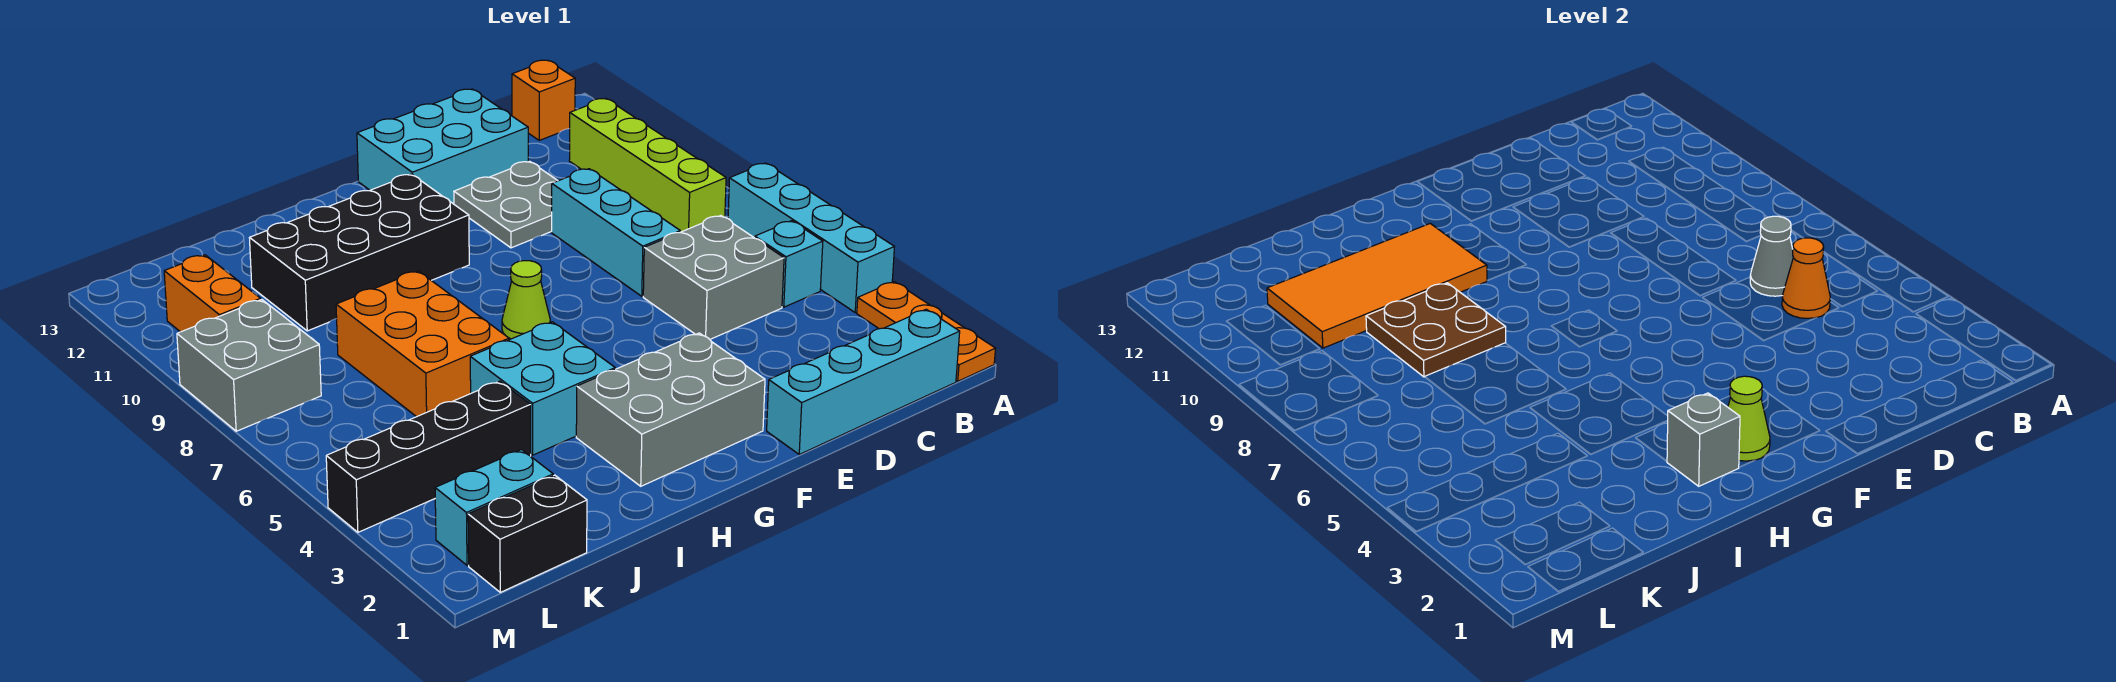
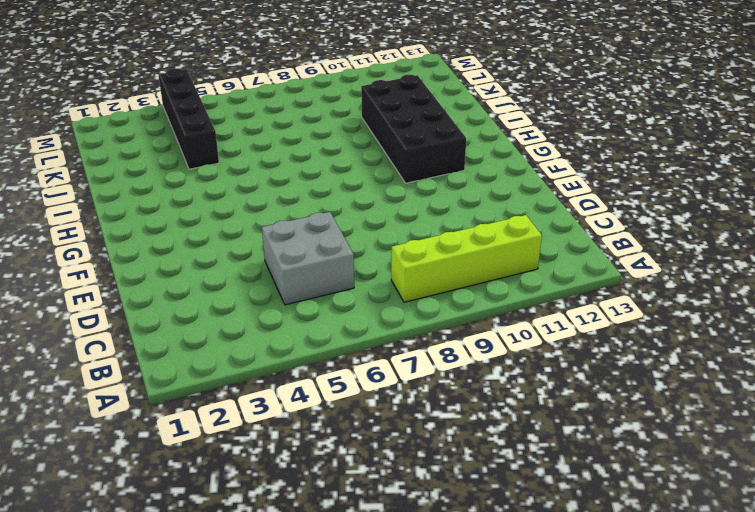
none -> orange 1x3 plate [857,282,996,381]
none -> cyan 1x4 brick [728,163,894,313]
none -> cyan 1x4 brick [767,309,960,454]

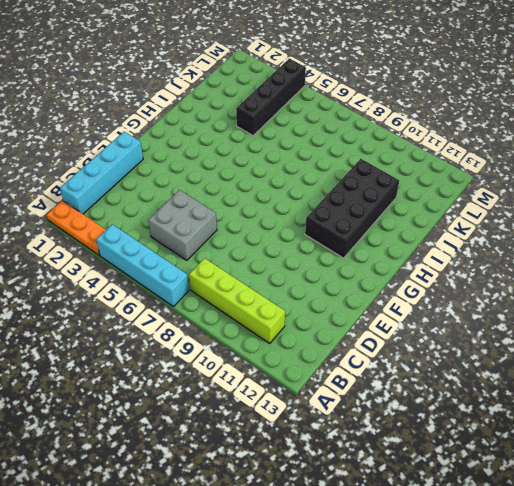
none -> cyan 1x1 brick [755,221,823,307]
none -> orange 1x1 brick [512,60,575,140]
none -> cyan 1x3 brick [552,169,680,296]

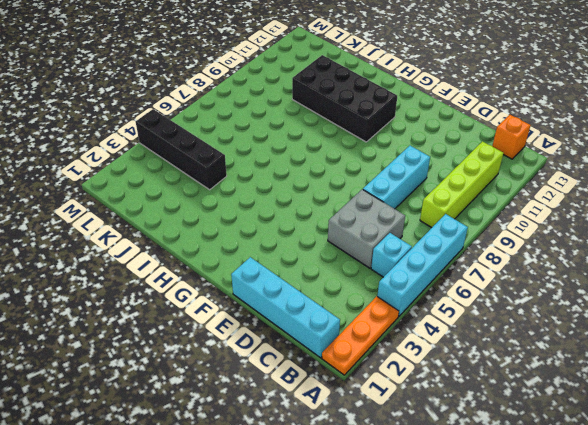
none -> grey 2x2 plate [454,161,558,248]
none -> cyan 2x3 brick [357,89,528,204]
none -> grey 2x3 brick [576,333,765,486]

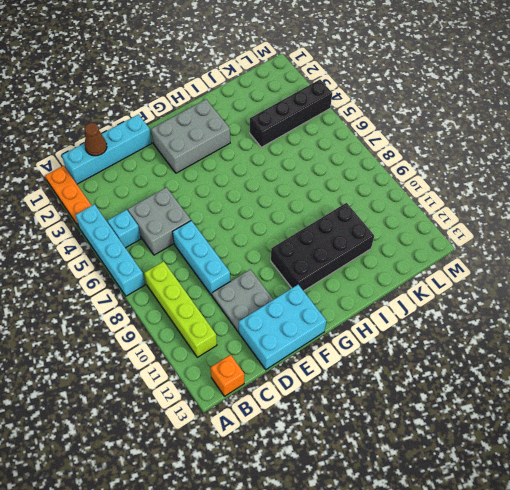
brown 1x1 cone [85,123,107,156] -> none
none -> lime 1x1 cone [502,261,550,339]
none -> cyan 2x2 brick [470,322,615,455]
none -> orange 2x3 brick [336,271,509,417]

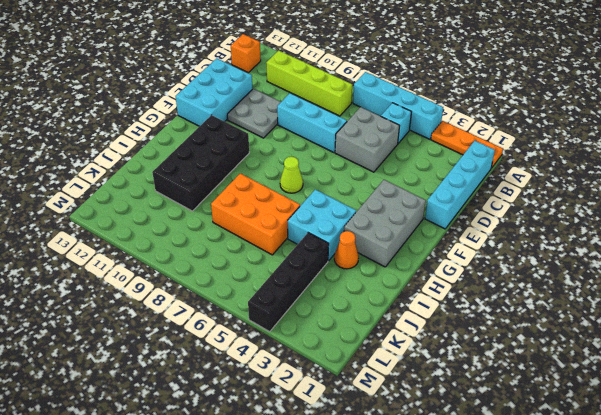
orange 1x1 cone [334,231,359,269] -> orange 1x1 cone moved to [1782,238,1830,318]
none -> black 1x2 brick [468,475,587,592]
none -> cyan 1x2 brick [435,450,553,565]
none -> grey 2x2 brick [177,300,321,431]

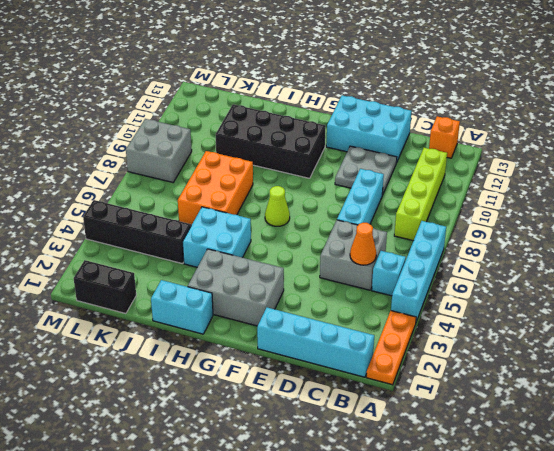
cyan 1x2 brick [151,280,213,334] -> cyan 1x2 brick moved to [435,450,553,565]
none -> orange 1x2 brick [164,255,261,332]
none -> grey 1x1 cone [1750,216,1793,296]
none -> lime 1x1 cone [1728,376,1770,461]

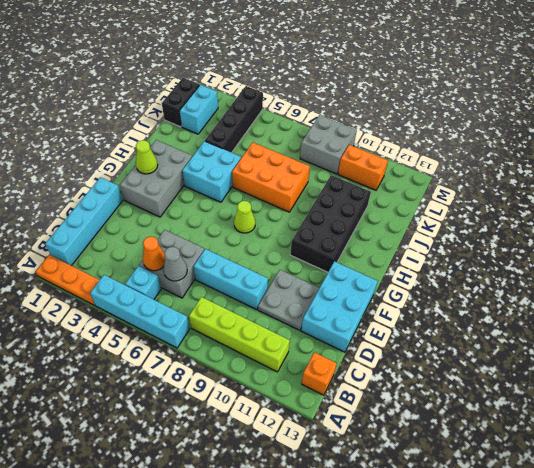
none -> grey 1x1 brick [1667,393,1740,486]
none -> orange 2x4 tile [1267,224,1487,348]
none -> brown 2x2 plate [1366,283,1506,377]

